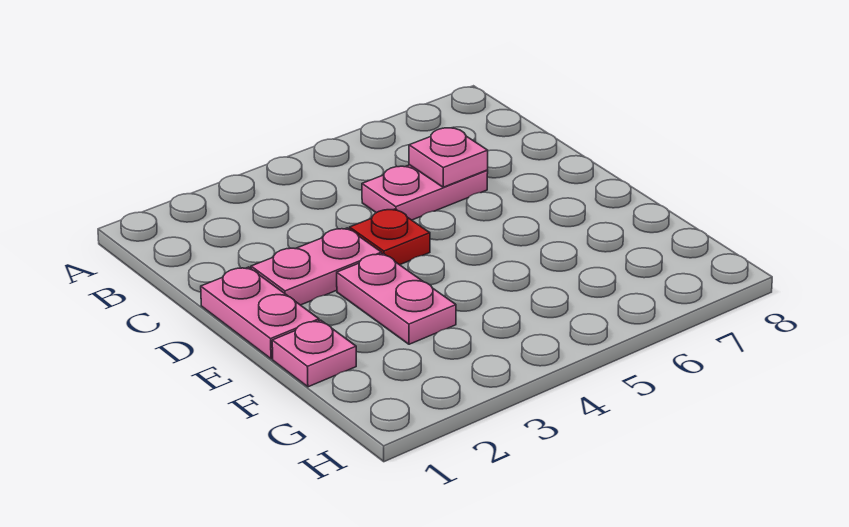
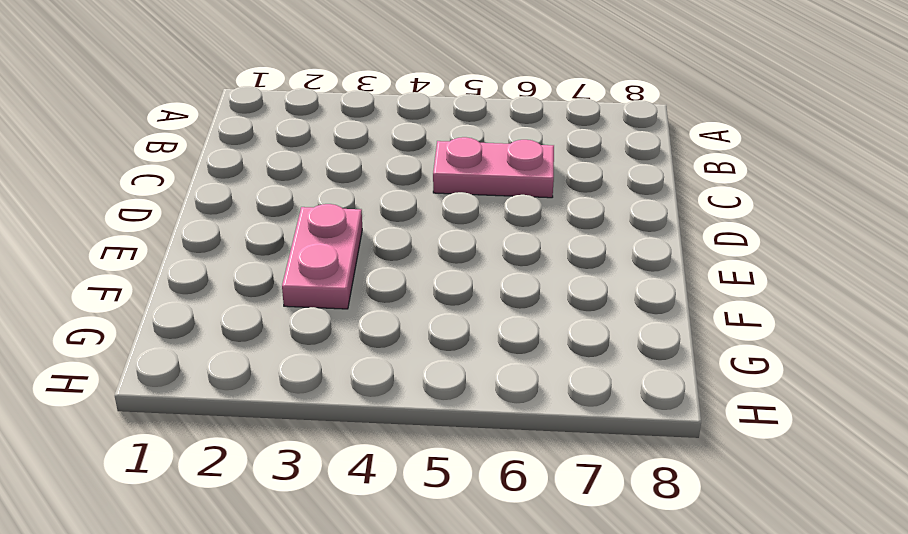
none -> pink 1x2 plate [201,267,319,359]
none -> pink 1x2 plate [251,228,382,305]

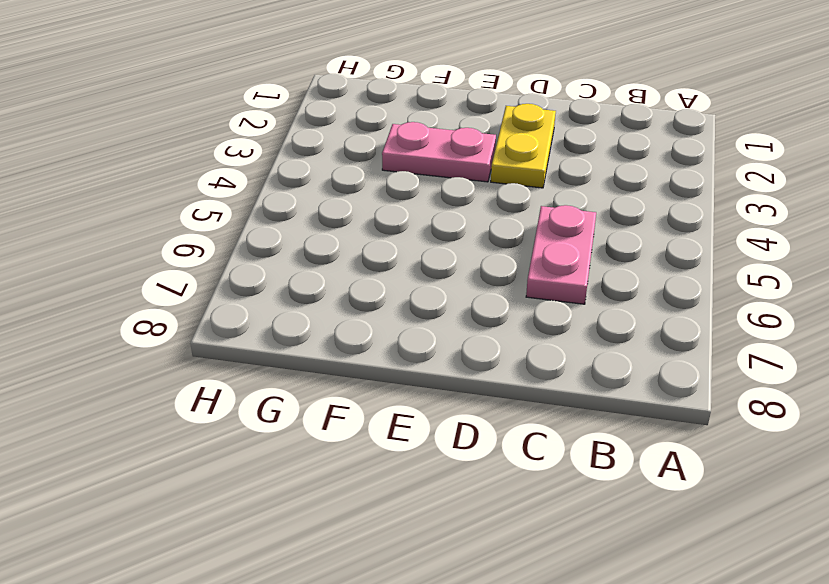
yellow 1x2 plate [491,104,556,188] -> pink 1x2 plate [251,228,382,305]
none -> pink 1x2 plate [201,267,319,359]
none -> red 1x1 plate [350,209,430,265]

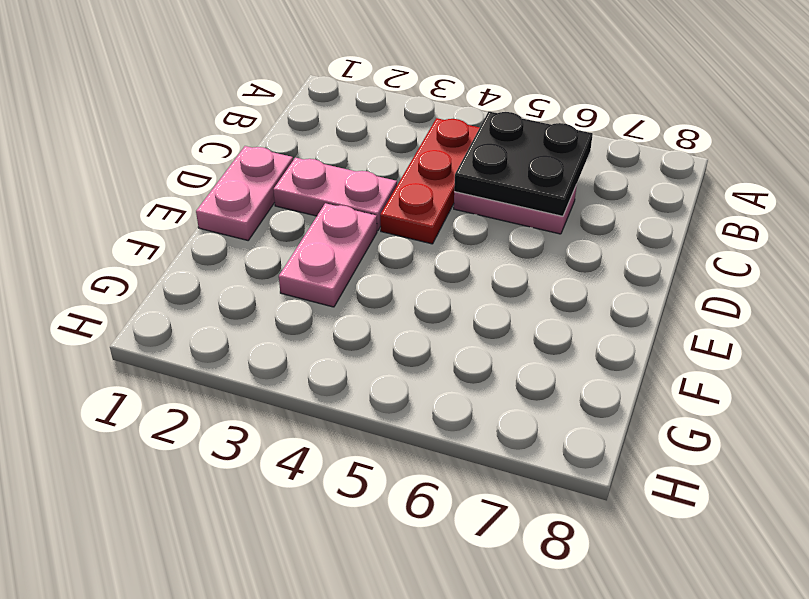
red 1x3 plate [380,118,480,244] -> red 1x1 plate [350,209,430,265]
black 2x2 plate [454,112,593,216] -> pink 1x1 plate [409,128,488,187]
none -> pink 1x1 plate [272,320,356,387]

